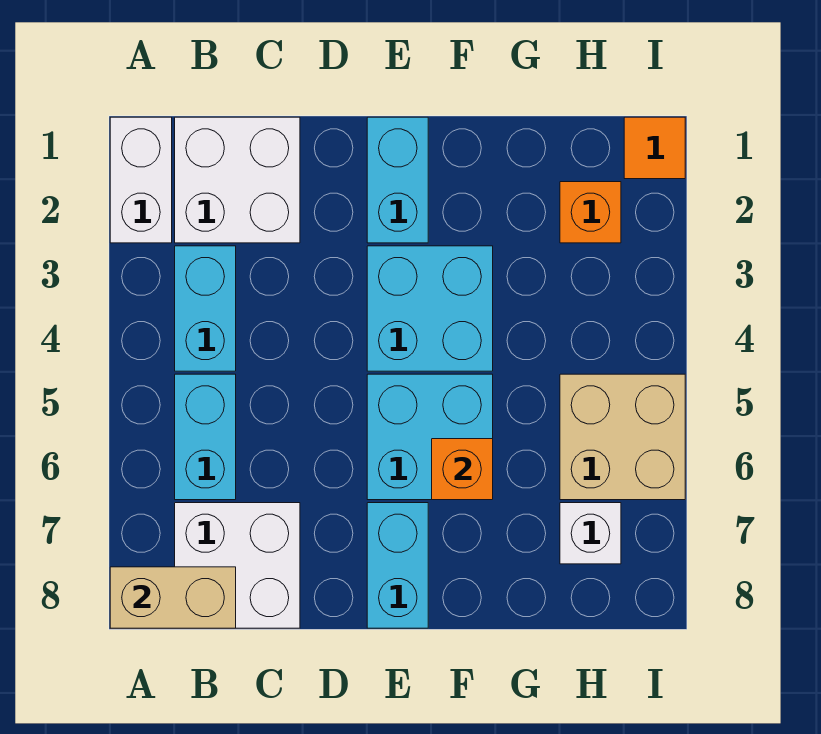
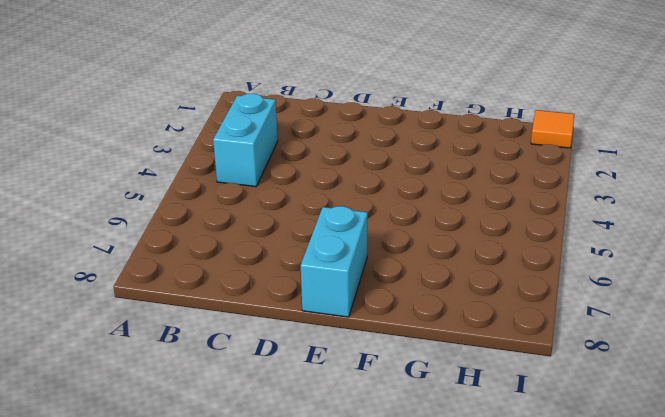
none -> white 1x2 brick [110,117,172,243]
none -> white 2x2 brick [175,117,300,243]
none -> cyan 1x2 brick [175,374,236,500]

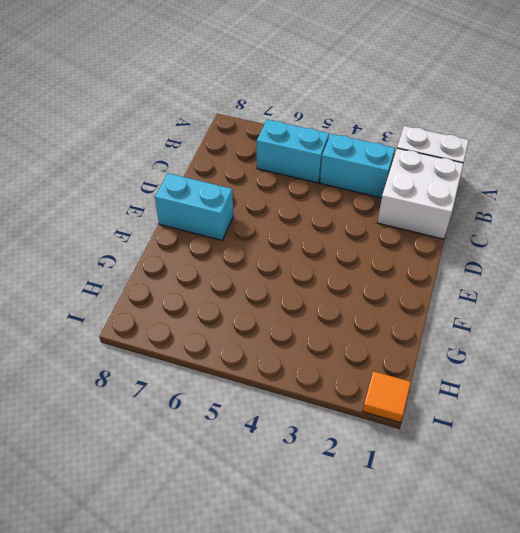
none -> white 2x2 brick [175,503,300,628]
none -> cyan 1x2 brick [367,117,428,243]
none -> cyan 2x2 brick [367,246,493,371]

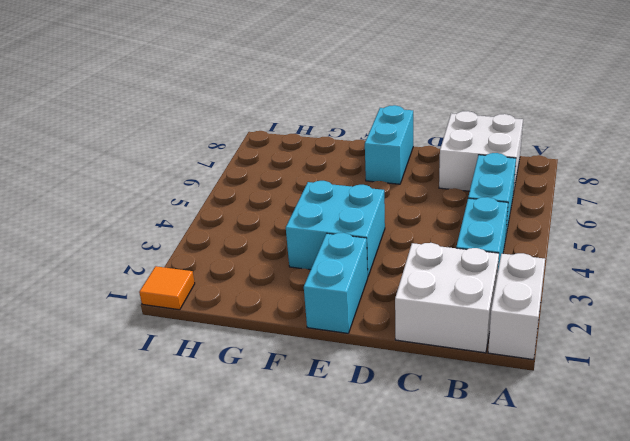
none -> cyan 2x2 brick [367,374,493,500]
none -> orange 1x1 brick [560,182,621,243]
none -> tan 2x2 brick [560,374,685,500]

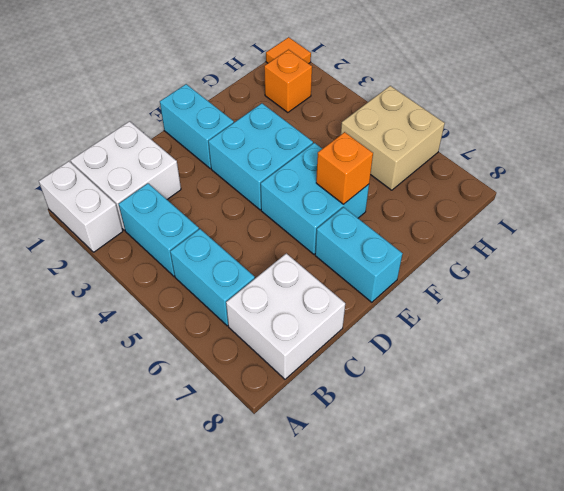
none -> white 1x1 brick [560,503,621,564]
none -> tan 1x2 brick [110,567,236,628]

